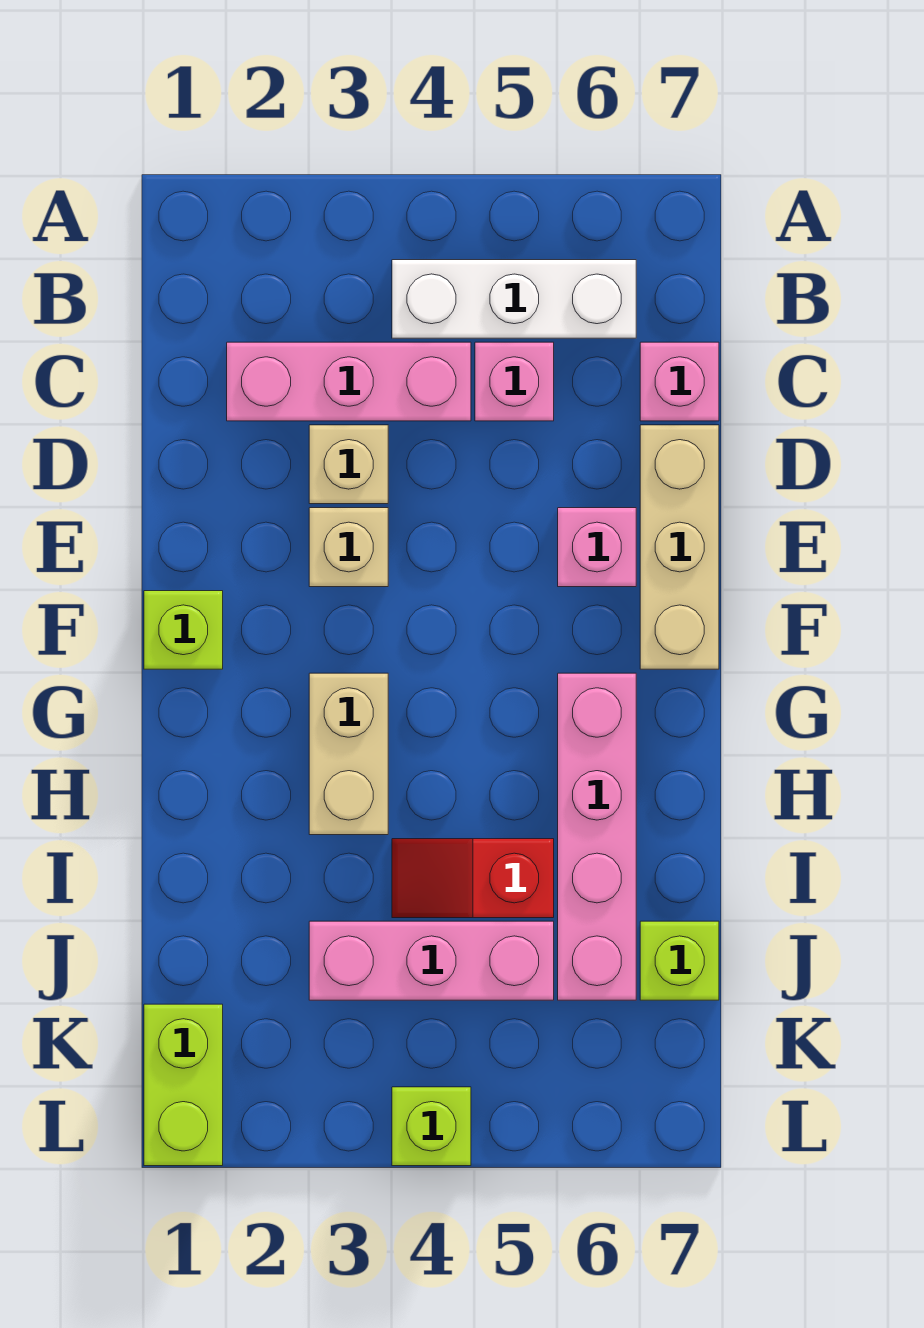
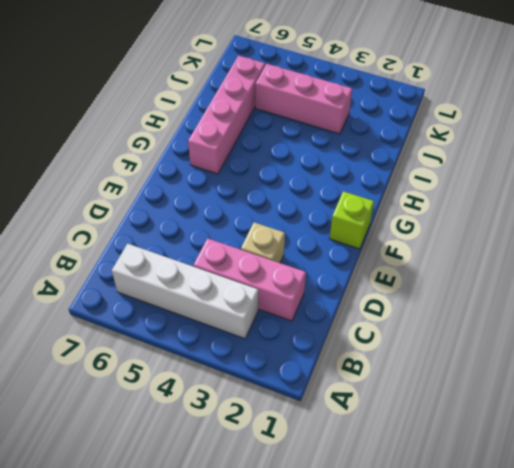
white 1x4 brick [112,244,258,339] -> white 1x3 brick [392,260,636,338]
none -> pink 1x1 brick [475,342,554,421]
none -> pink 1x1 brick [640,342,719,421]
none -> tan 1x3 brick [640,425,719,669]

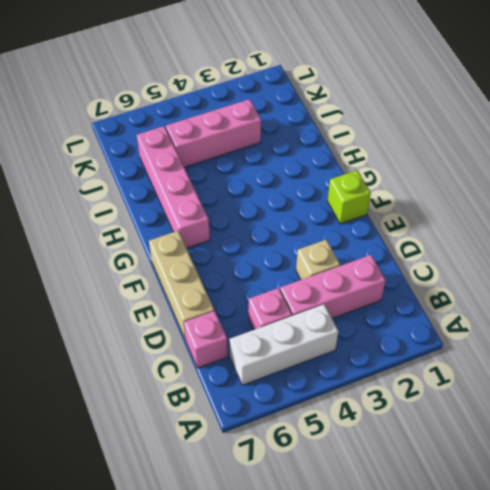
none -> tan 1x1 brick [309,508,388,587]
none -> pink 1x1 brick [558,508,636,587]
none -> tan 1x2 brick [309,673,388,835]

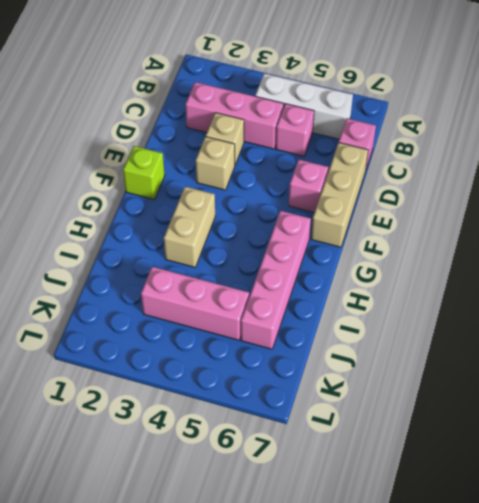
none -> red 1x2 slope [392,839,554,918]
none -> lime 1x1 brick [640,921,719,1000]
none -> lime 1x2 brick [144,1004,223,1166]

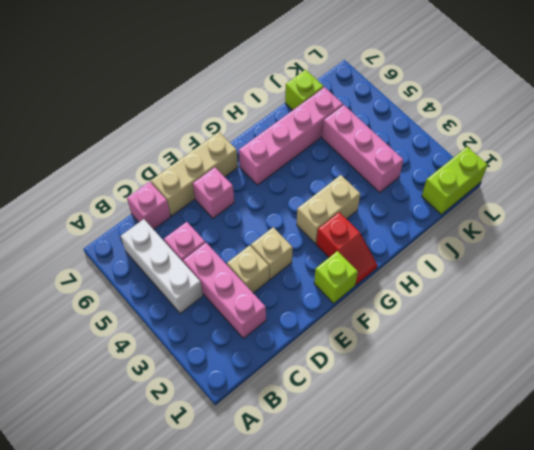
red 1x2 slope [316,212,377,285] -> red 1x2 slope moved to [392,839,554,918]
none -> lime 1x1 brick [392,1087,471,1166]

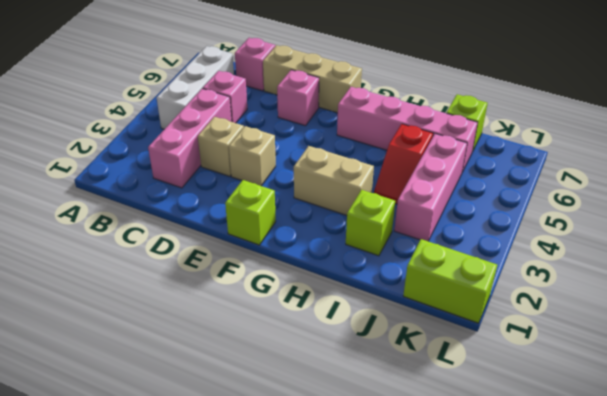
lime 1x1 brick [346,190,395,256] -> lime 1x1 brick moved to [392,1087,471,1166]

